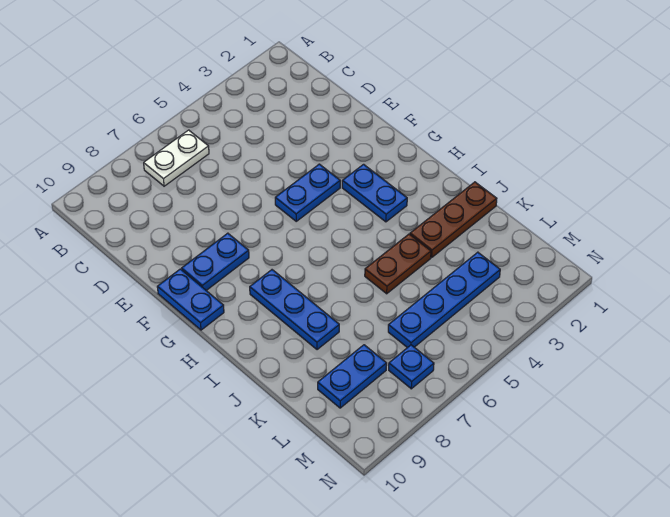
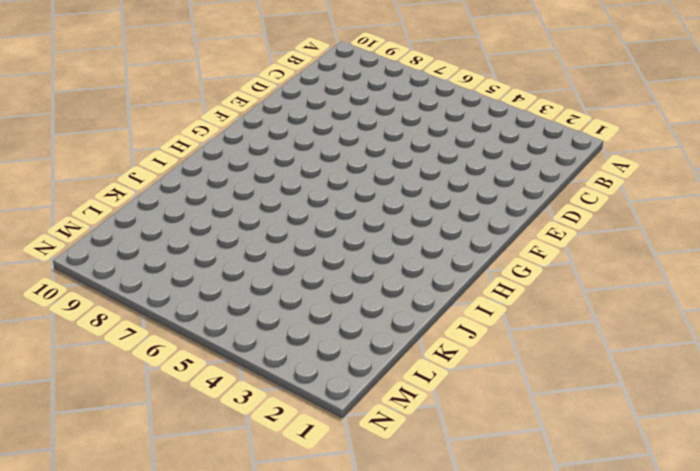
none -> white 1x2 plate [144,130,209,186]
none -> blue 1x2 plate [275,164,340,221]

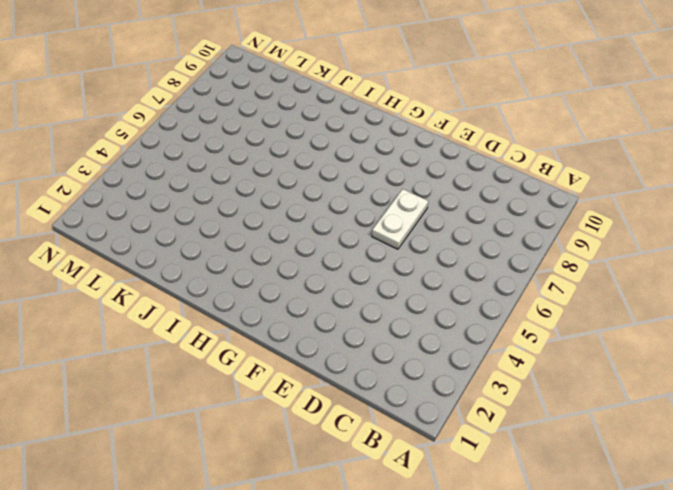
white 1x2 plate [372,189,428,249] -> white 1x2 plate moved to [144,130,209,186]
none -> blue 1x2 plate [275,164,340,221]
none -> blue 1x2 plate [182,233,249,291]

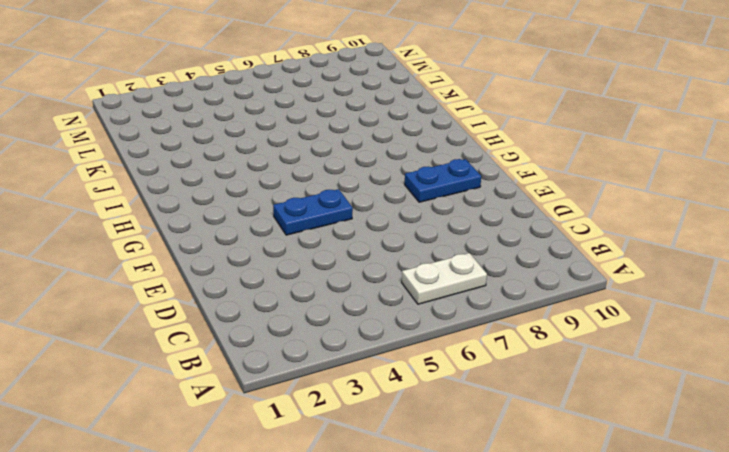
none -> blue 1x2 plate [157,269,224,330]
none -> blue 1x2 plate [342,164,407,222]

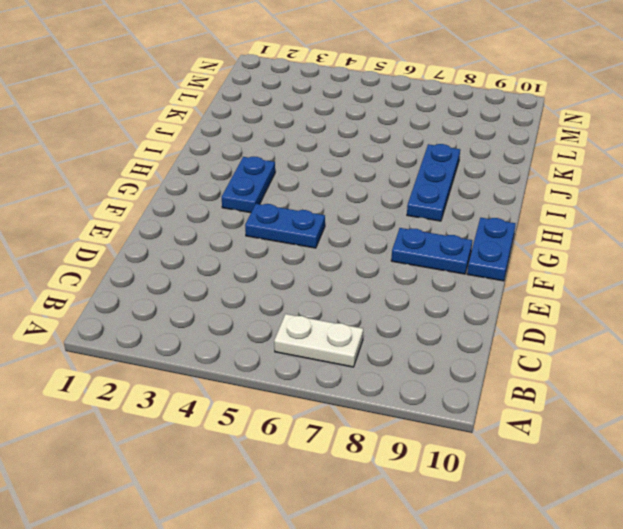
none -> brown 1x3 plate [410,182,497,257]
none -> brown 1x2 plate [365,234,431,294]

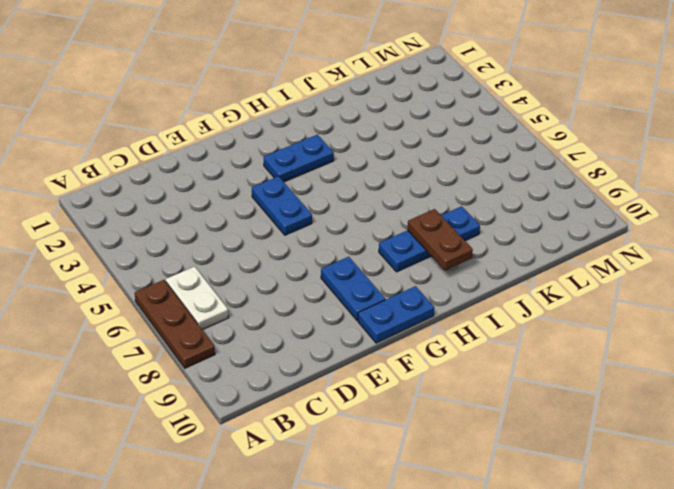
brown 1x3 plate [135,280,215,368] -> brown 1x3 plate moved to [410,182,497,257]
brown 1x2 plate [407,209,473,271] -> brown 1x2 plate moved to [365,234,431,294]
none -> blue 1x4 plate [388,252,500,348]
none -> blue 1x2 plate [318,345,387,408]

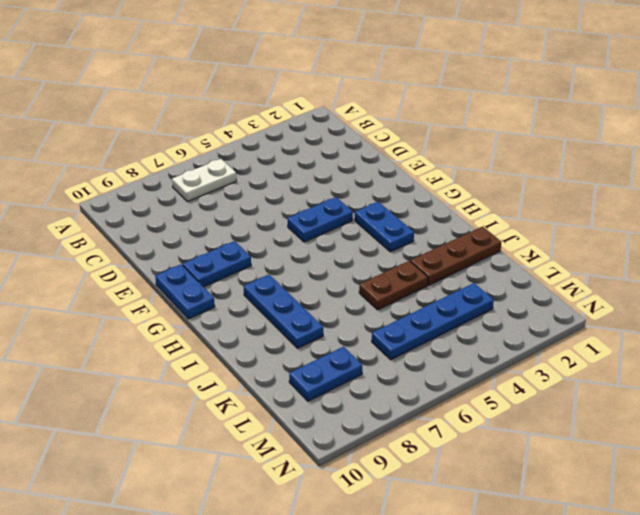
none -> blue 1x1 plate [389,345,434,389]

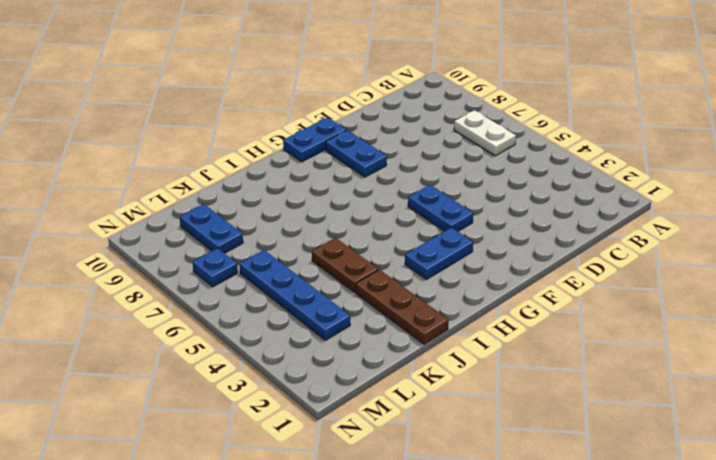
none -> blue 1x3 plate [250,270,339,350]

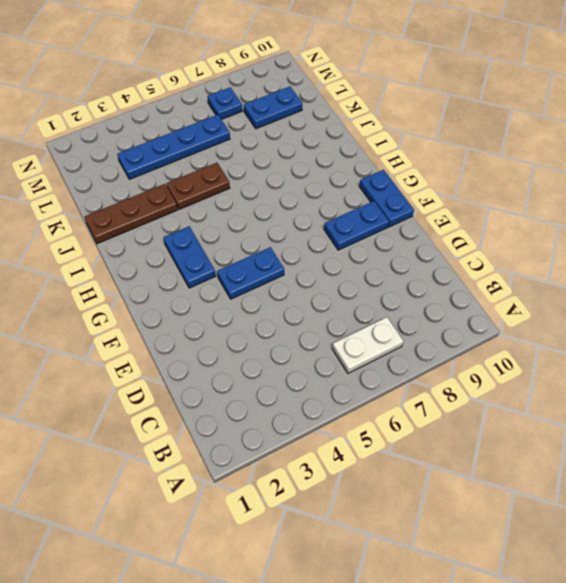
none -> blue 1x3 plate [250,270,339,350]

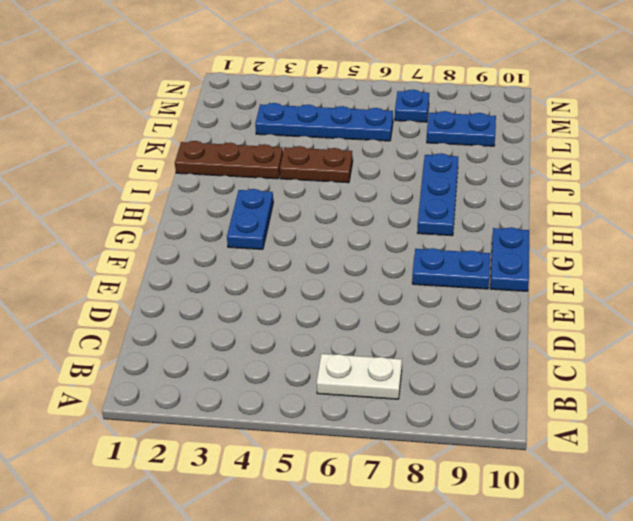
none -> blue 1x2 plate [275,164,340,221]

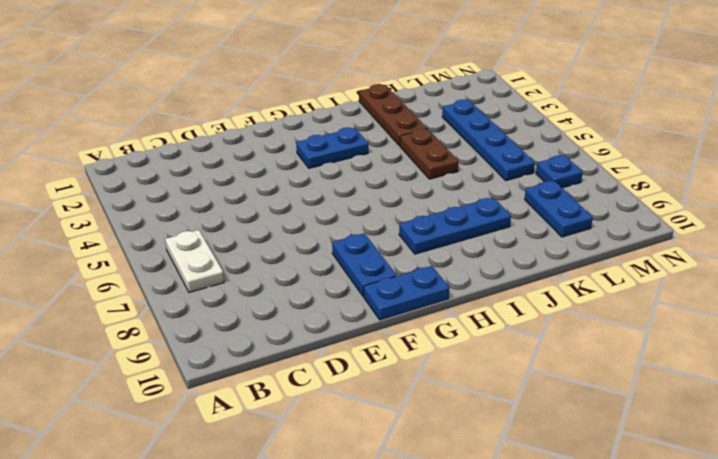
none -> blue 1x2 plate [275,164,340,221]

